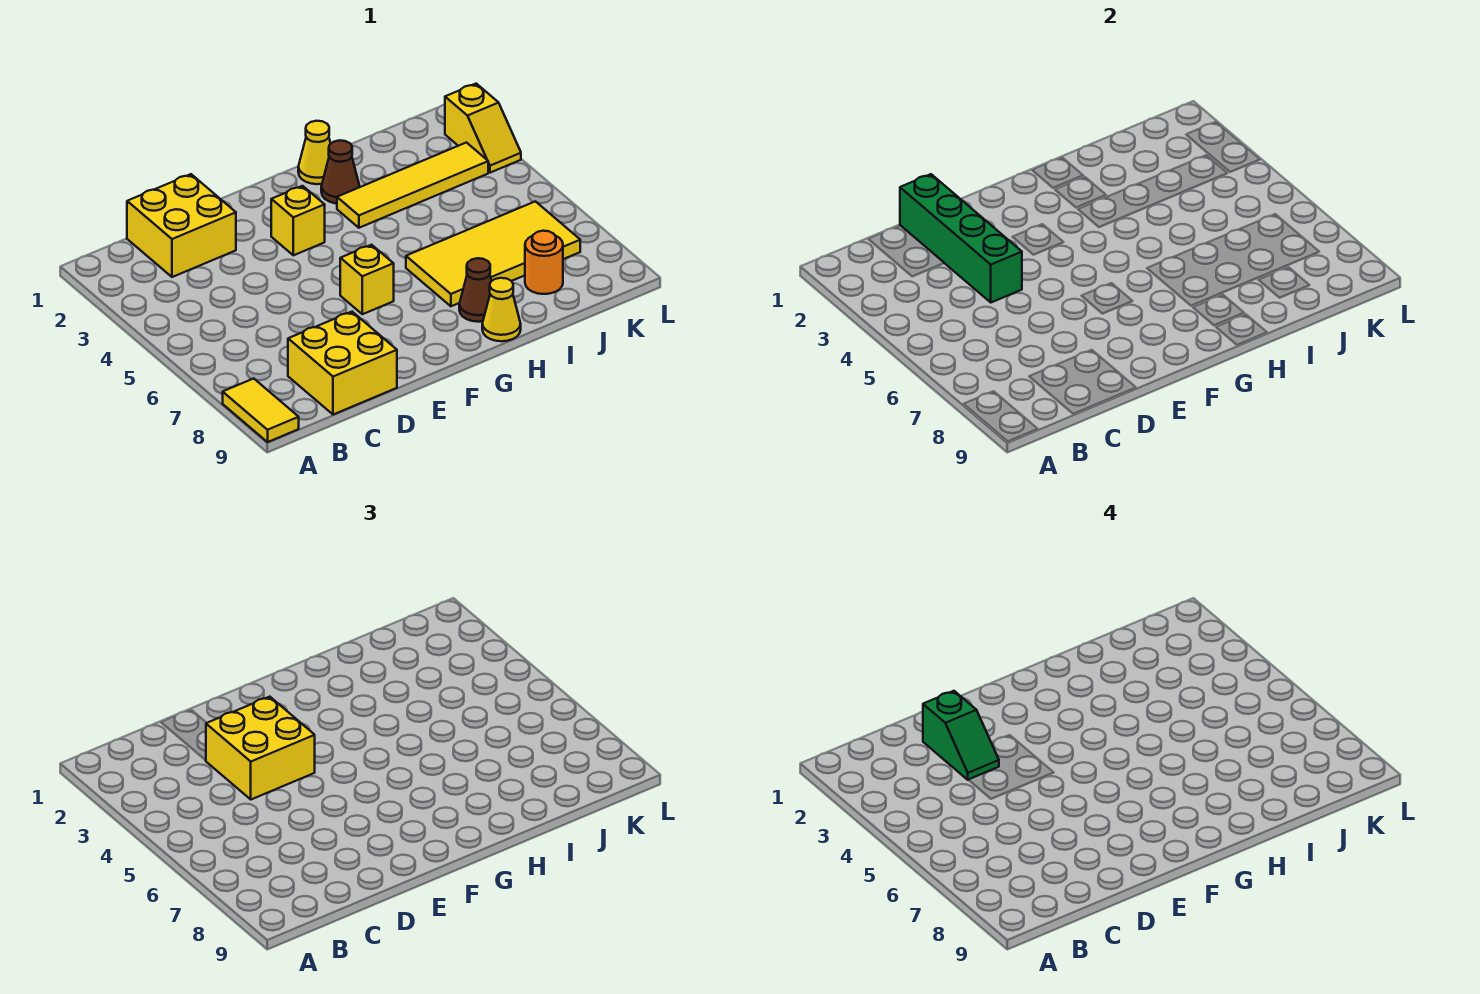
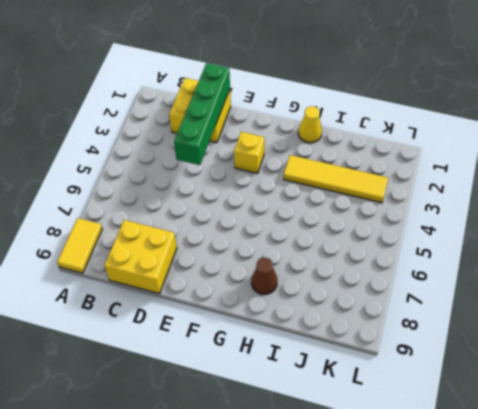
none -> yellow 1x1 brick [340,245,394,314]
none -> brown 1x1 cone [321,140,360,203]
none -> yellow 2x4 tile [406,201,580,306]

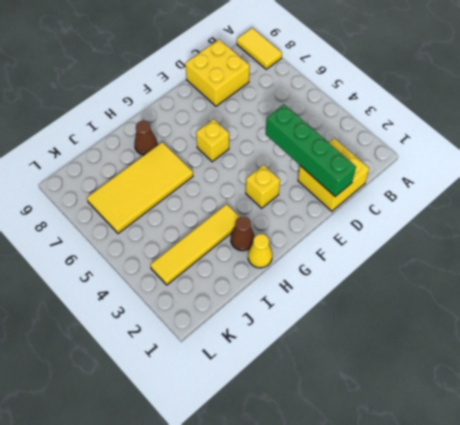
none -> yellow 1x1 cone [482,278,521,341]
none -> orange 1x1 round brick [525,231,563,294]
none -> yellow 1x2 slope [445,84,521,173]

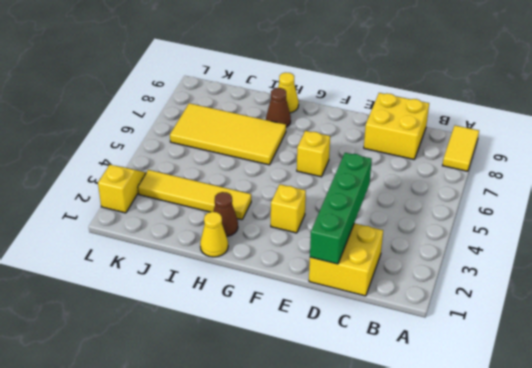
none -> orange 1x1 round brick [525,231,563,294]
none -> yellow 2x2 brick [206,697,315,799]
none -> green 1x2 slope [923,691,999,780]

